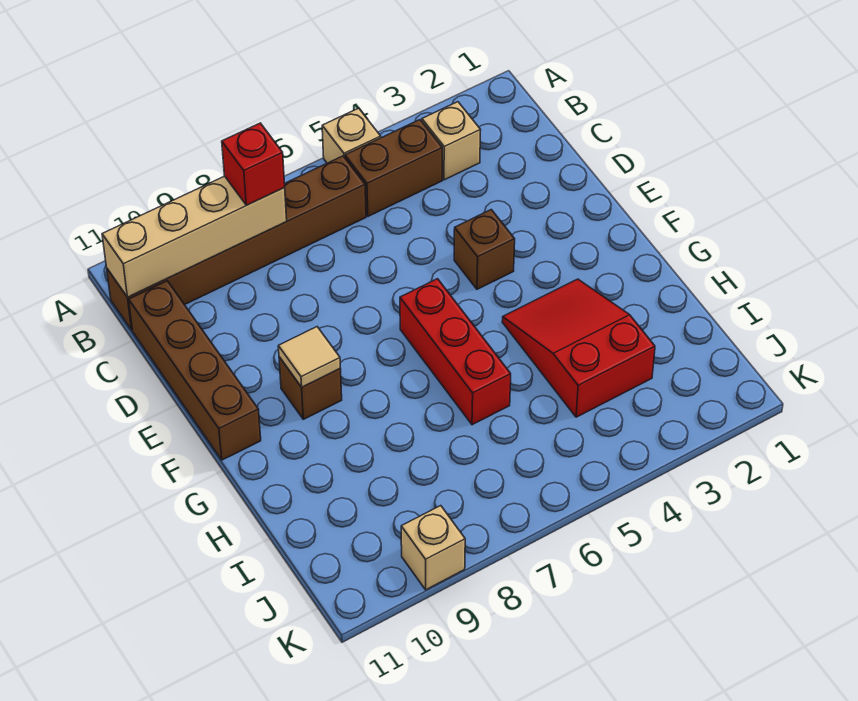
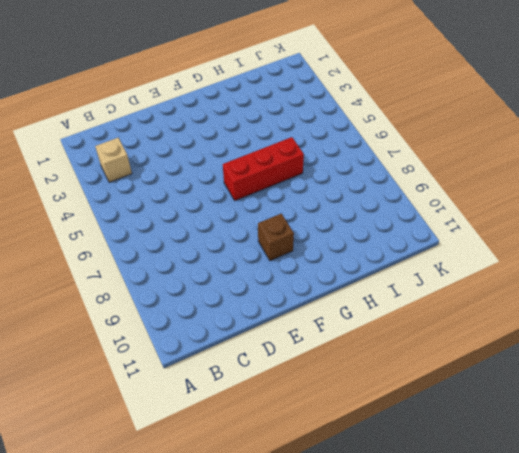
none -> tan 1x1 brick [322,108,381,163]
none -> brown 1x2 brick [345,120,442,216]
none -> brown 1x6 brick [107,156,366,330]

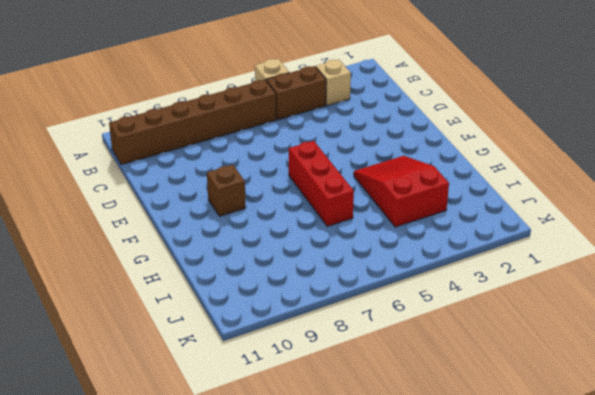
none -> brown 1x4 brick [129,281,261,460]
none -> brown 1x1 brick [454,210,515,289]
none -> tan 1x1 brick [401,506,465,590]

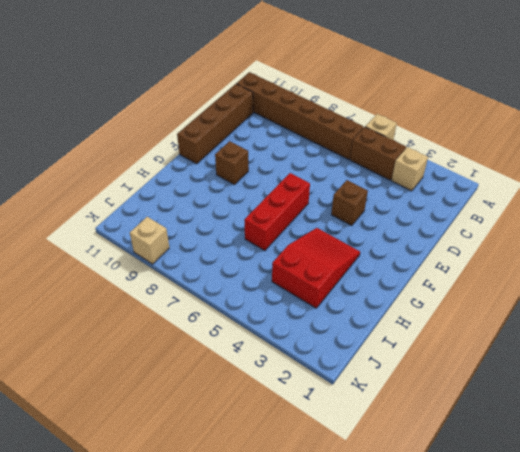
none -> tan 1x4 brick [102,176,287,297]
none -> tan 1x1 tile [278,327,340,387]
none -> red 1x1 brick [222,123,285,205]

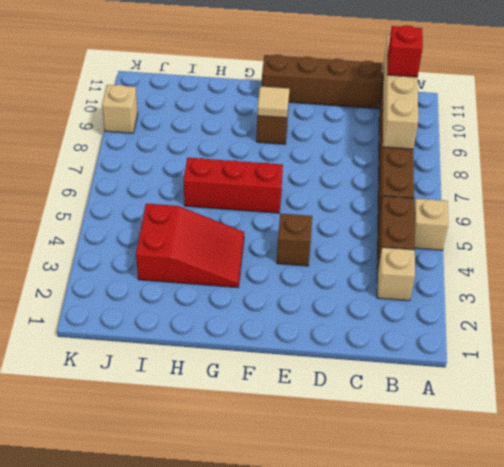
red 1x1 brick [387,25,423,77] -> red 1x1 brick moved to [222,123,285,205]

